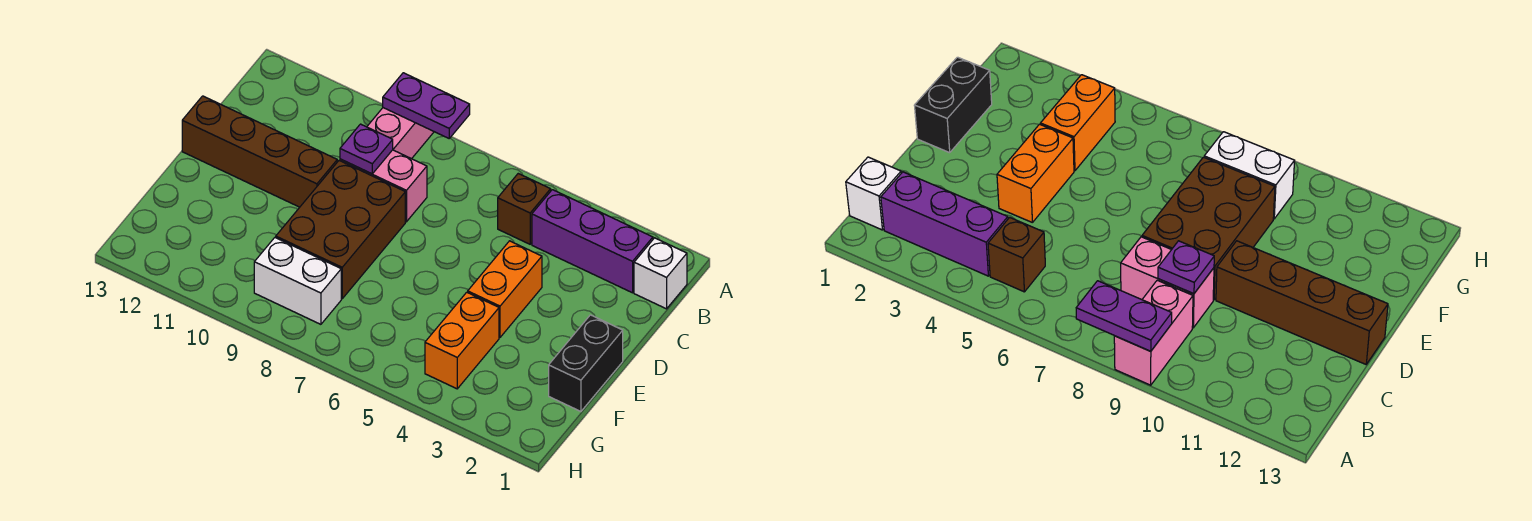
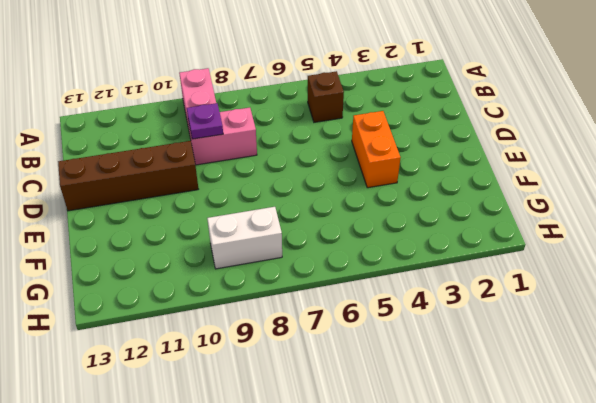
none -> white 1x1 brick [634,238,687,309]
none -> purple 1x3 brick [532,190,653,293]
none -> brown 2x3 brick [276,161,405,299]

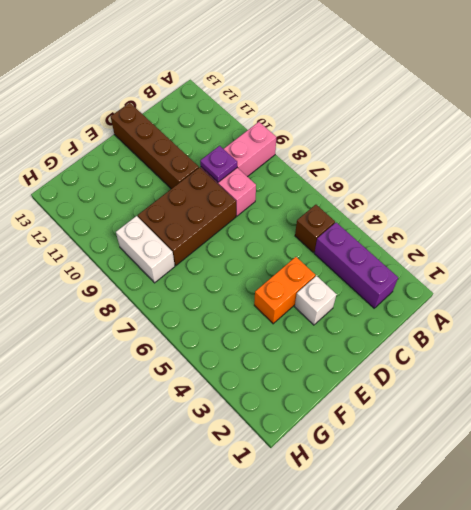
white 1x1 brick [295,276,336,325] -> white 1x1 brick moved to [634,238,687,309]
none -> black 1x2 brick [549,315,623,411]
none -> orange 1x2 brick [425,292,499,389]
none -> purple 1x2 plate [383,73,470,138]

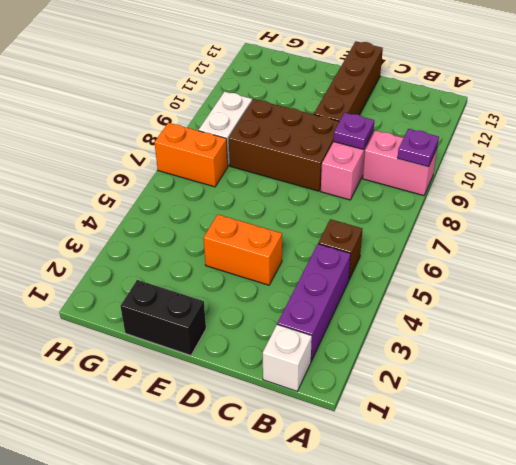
purple 1x1 plate [397,129,439,167] -> purple 1x2 plate [383,73,470,138]
orange 1x2 brick [154,123,228,187] -> orange 1x2 brick moved to [425,292,499,389]

